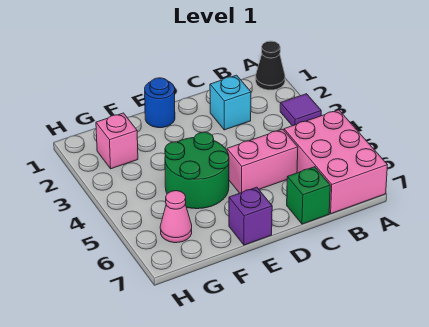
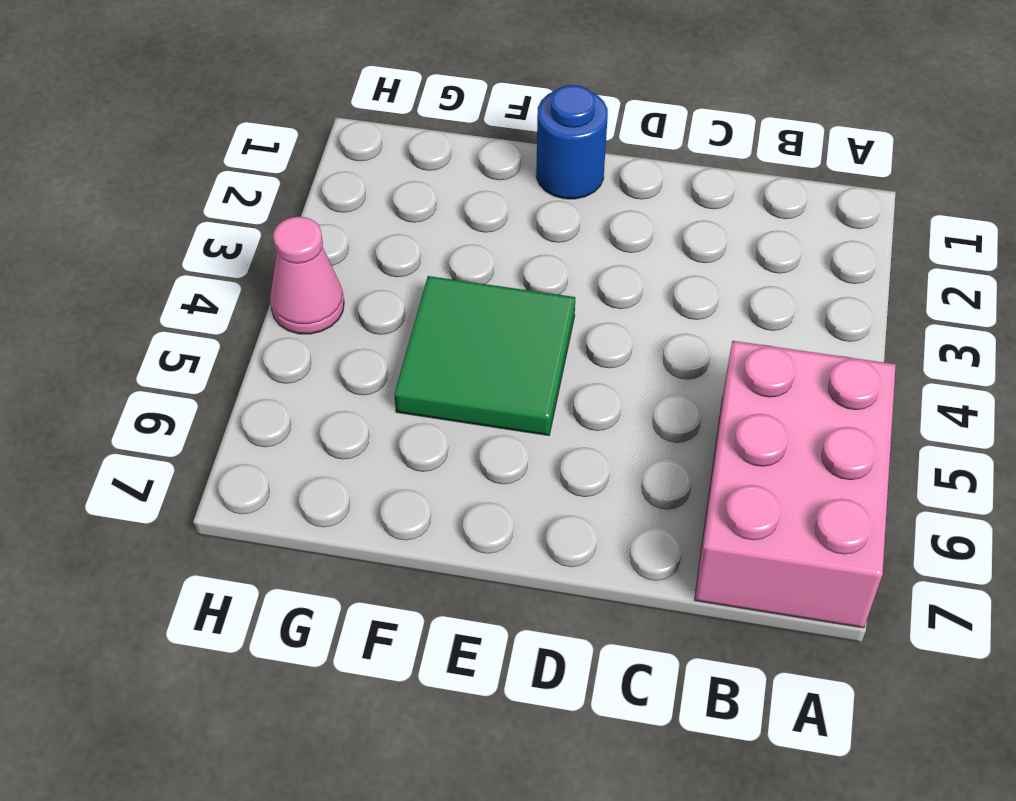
green 2x2 tile [394,276,575,436] -> green 2x2 round brick [165,132,229,209]
pink 1x1 cone [270,217,344,334] -> pink 1x1 cone moved to [160,191,192,243]
none -> black 1x1 cone [256,41,285,90]
none -> purple 1x1 tile [280,94,321,126]

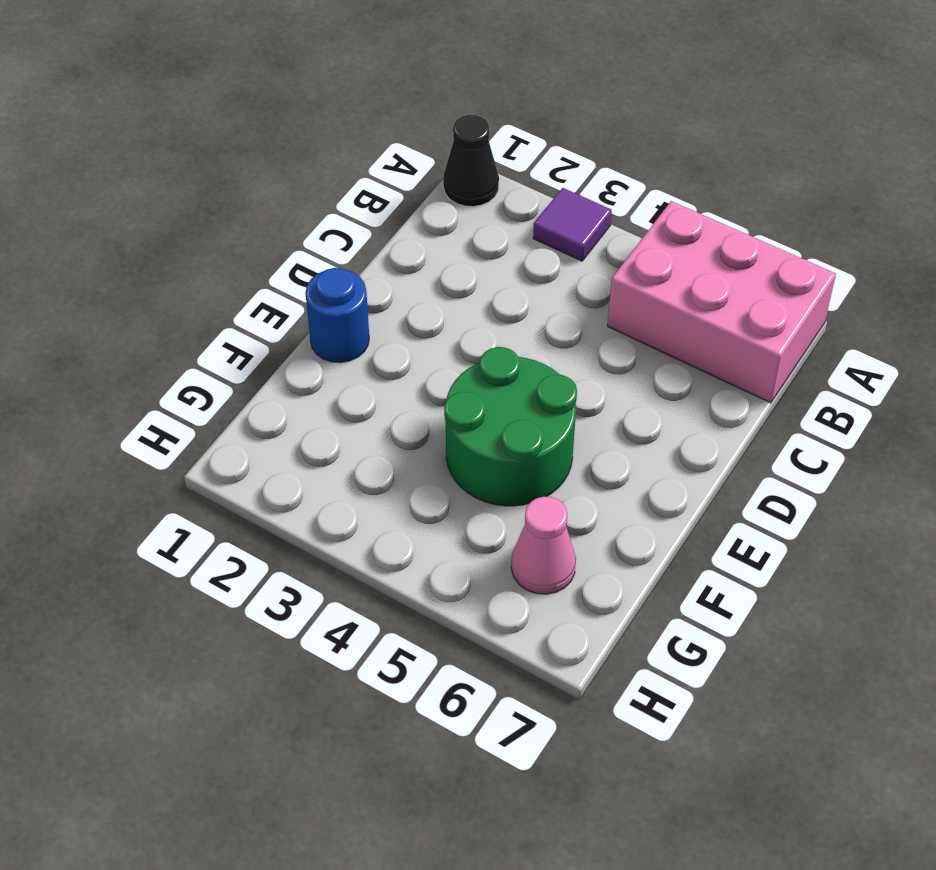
none -> cyan 1x1 brick [210,75,251,130]
none -> pink 1x2 brick [227,129,298,193]

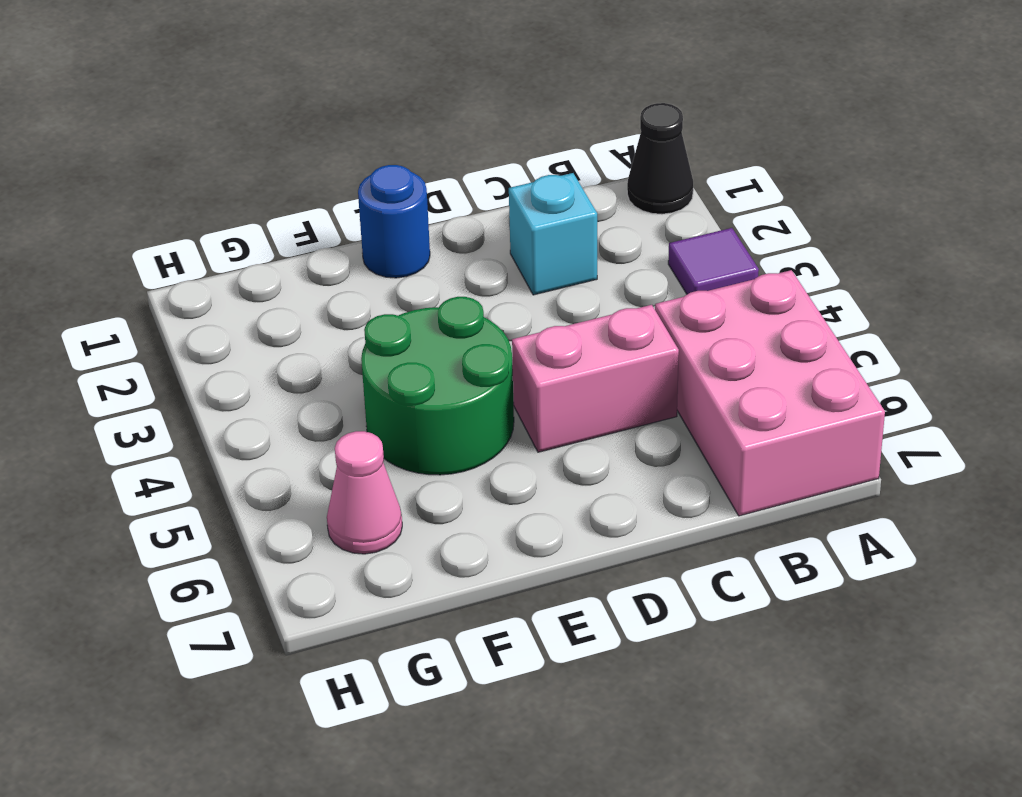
none -> green 1x1 brick [287,167,330,224]
none -> purple 1x1 brick [229,187,272,245]

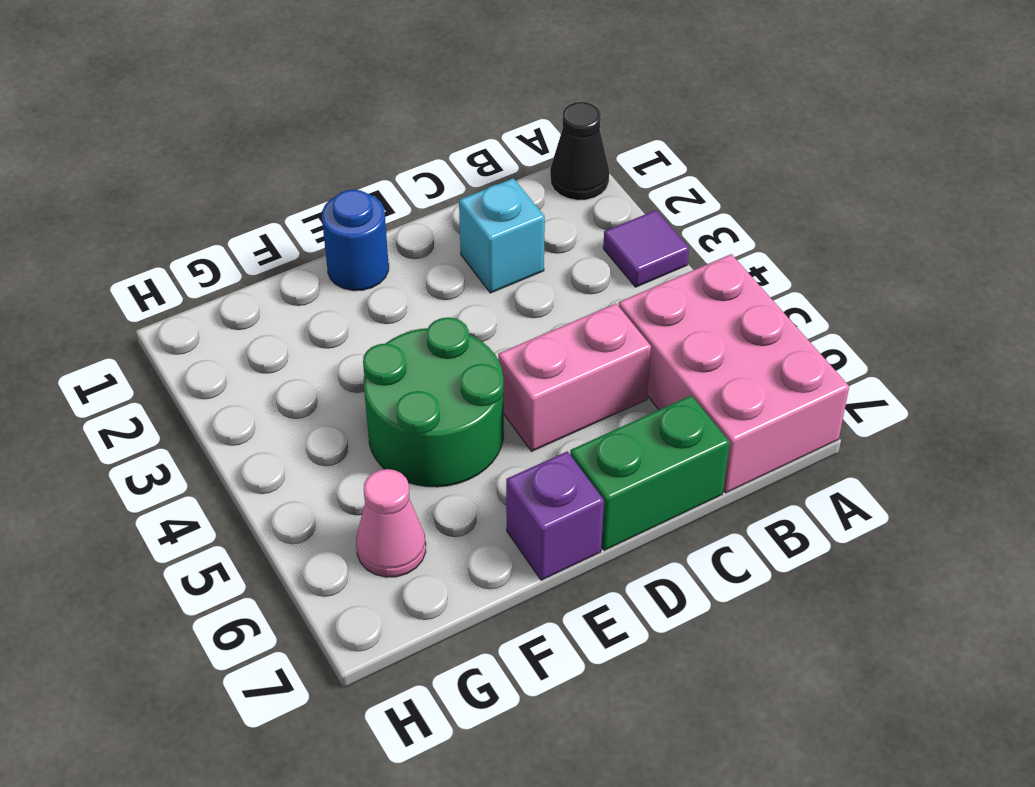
green 1x2 brick [570,395,730,551] -> green 1x1 brick [287,167,330,224]
none -> pink 1x1 brick [96,113,138,169]

